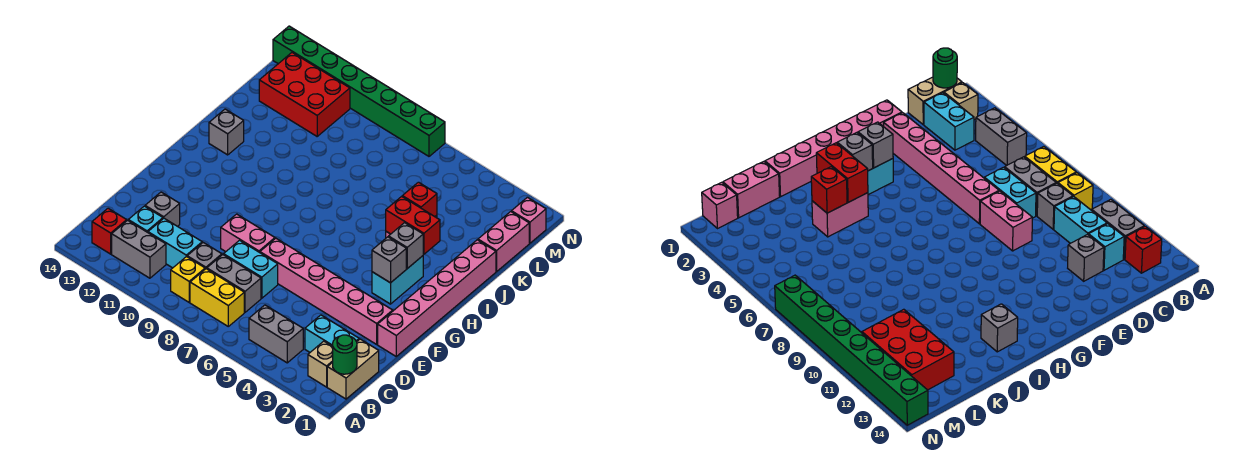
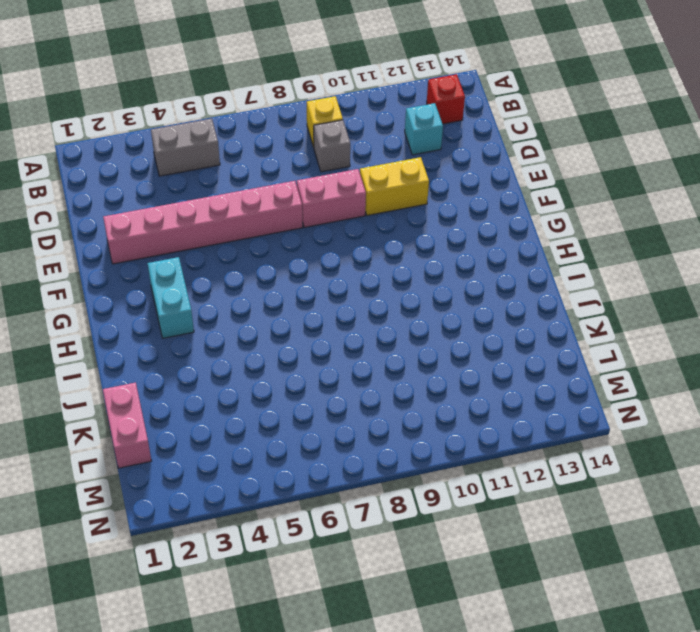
yellow 1x2 brick [360,157,429,215] -> yellow 1x2 brick moved to [190,269,244,326]
none -> tan 1x2 brick [327,339,379,399]
none -> tan 1x1 brick [308,341,333,387]
none -> grey 1x2 brick [112,220,166,278]

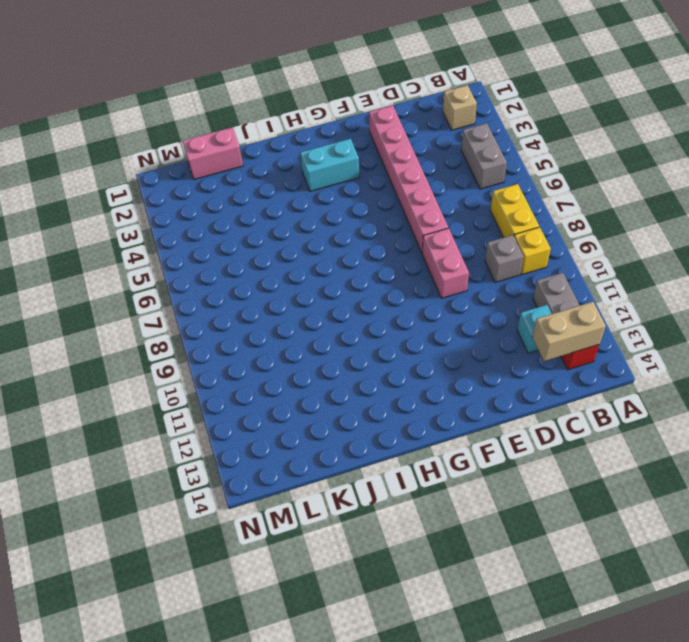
tan 1x2 brick [533,302,606,361] -> tan 1x2 brick moved to [327,339,379,399]
none -> cyan 1x2 brick [305,315,359,352]
none -> grey 1x2 brick [207,255,261,312]
none -> cyan 1x2 brick [148,218,202,268]

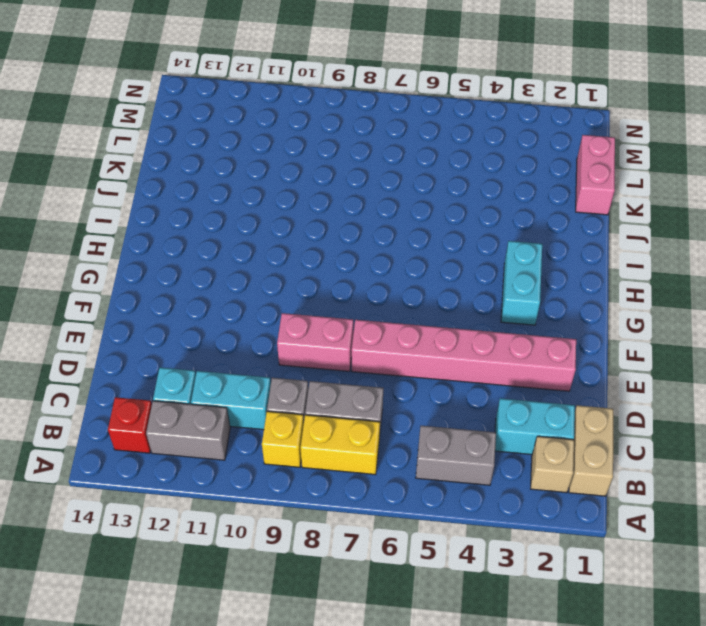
none -> cyan 1x2 brick [224,240,278,298]
none -> grey 1x1 brick [145,192,180,226]
none -> pink 1x6 brick [378,240,496,356]

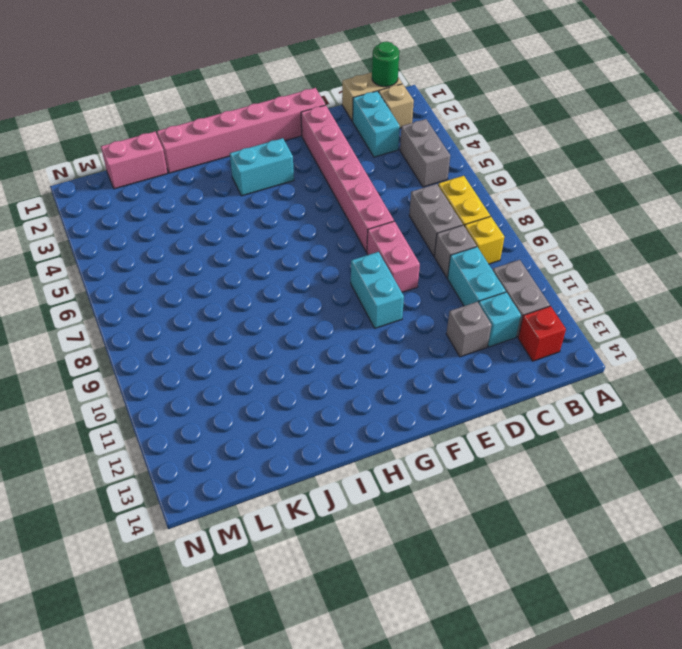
cyan 1x2 brick [351,252,404,328] -> cyan 1x2 brick moved to [224,240,278,298]
none -> pink 1x2 brick [812,193,868,237]
none -> grey 1x1 brick [209,109,244,155]
none -> red 2x3 brick [259,53,350,136]

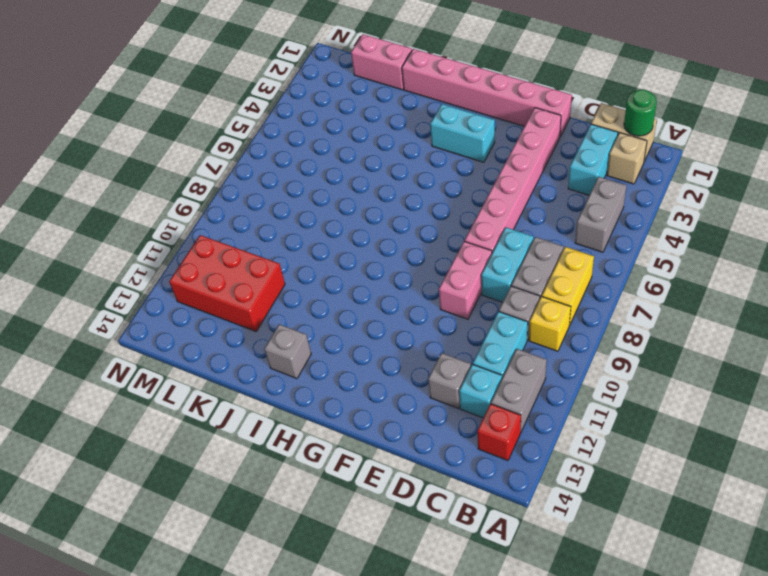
red 2x3 brick [169,235,285,331] -> red 2x3 brick turned to [259,53,350,136]
none -> pink 1x2 brick [812,193,868,237]
none -> pink 1x1 brick [511,197,546,243]
none -> green 1x8 brick [273,26,445,156]

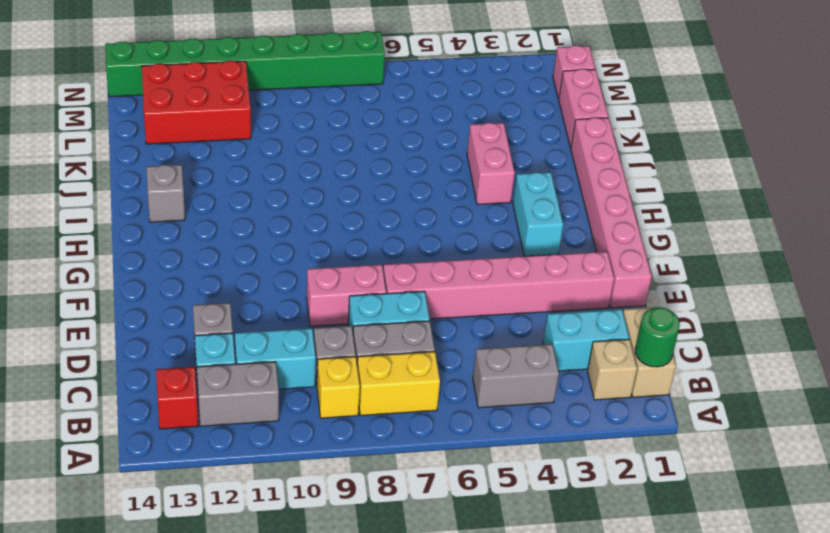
none -> grey 1x1 brick [372,237,406,283]
none -> grey 1x1 brick [389,223,423,269]
none -> red 1x2 brick [386,196,440,254]

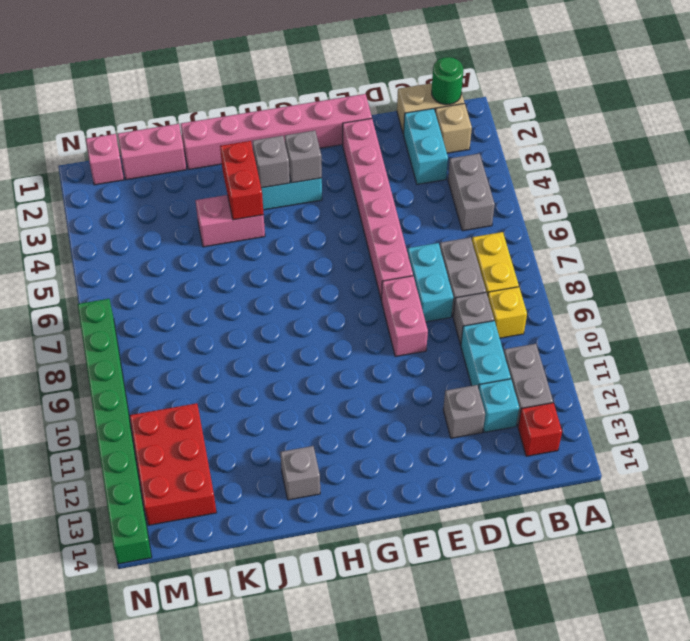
none -> red 1x1 brick [402,182,437,217]

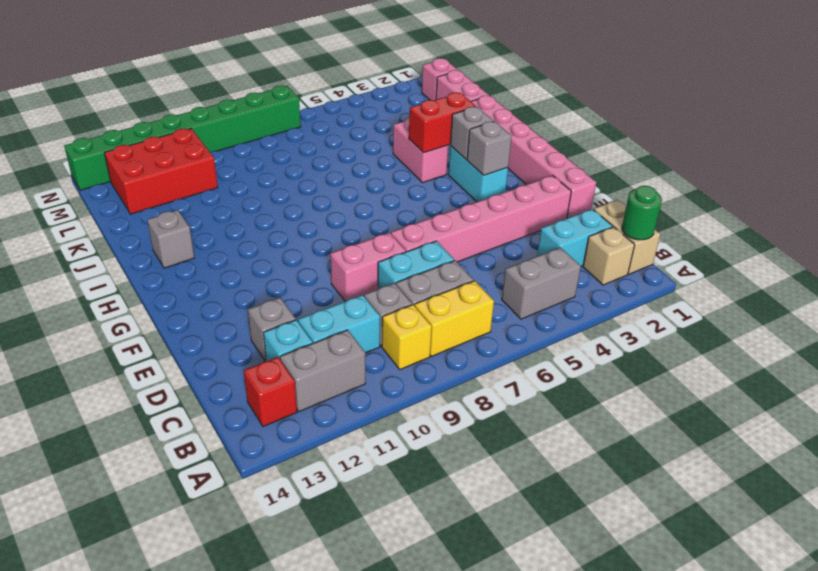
none -> red 1x1 brick [402,182,437,217]

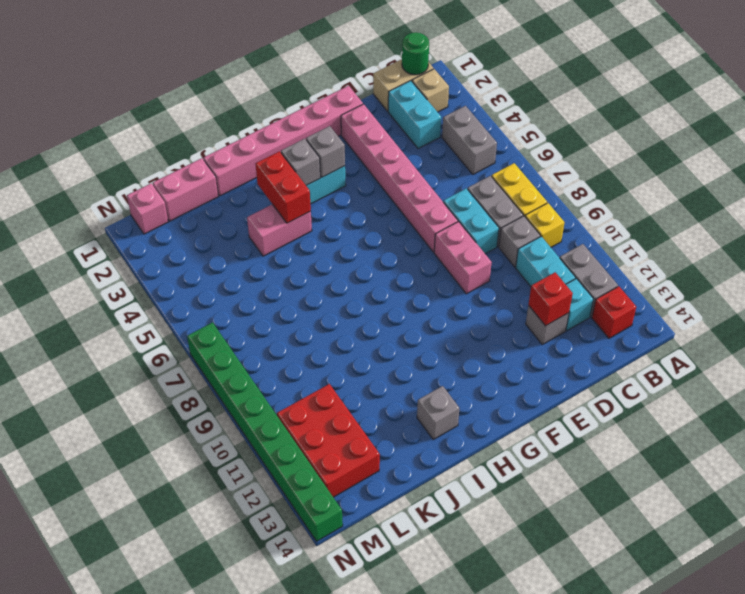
red 1x1 brick [529,272,573,326] -> red 1x1 brick moved to [402,182,437,217]

